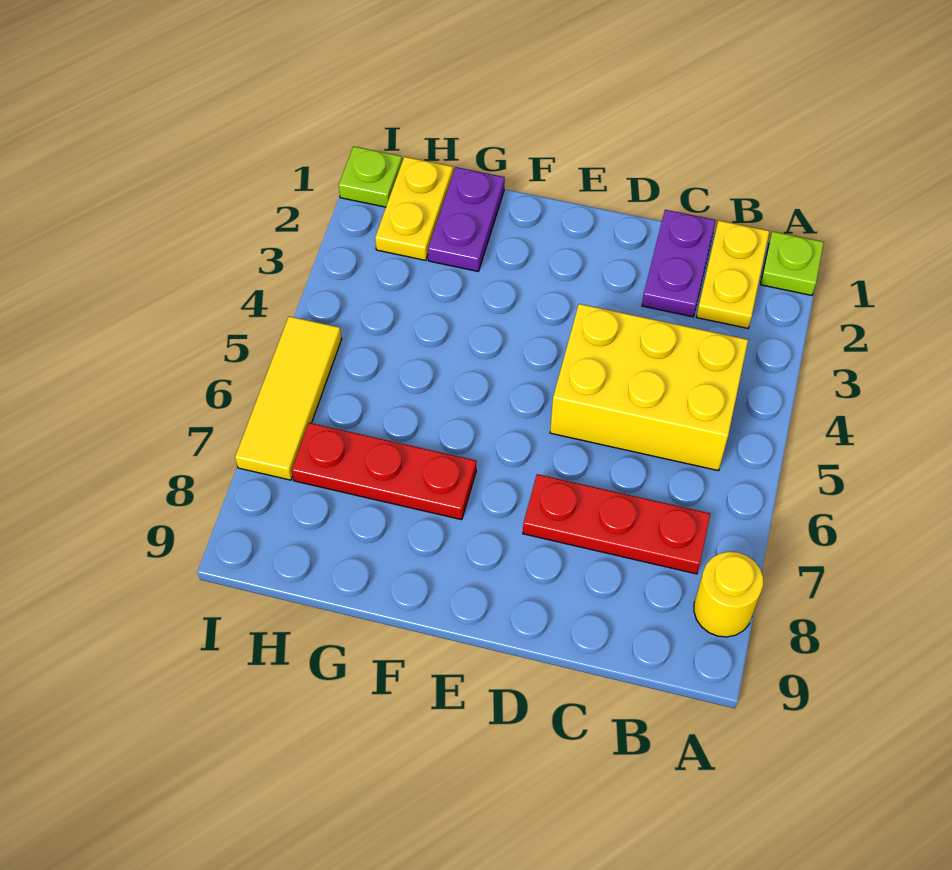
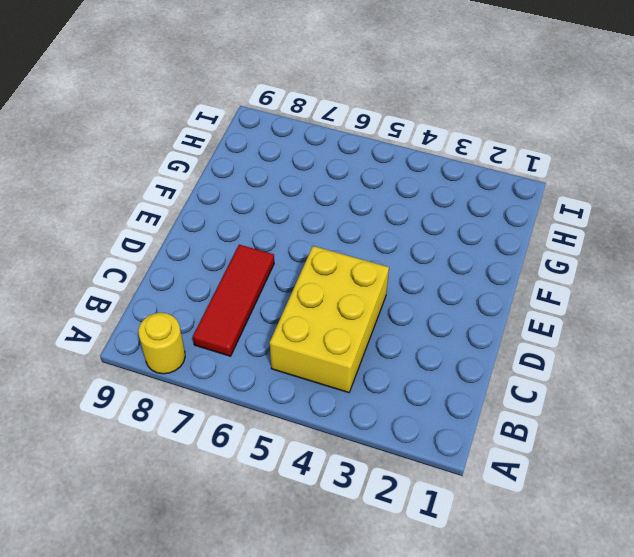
red 1x3 tile [193,245,274,356] -> red 1x3 plate [523,474,710,574]
none -> lime 1x1 plate [760,231,824,295]
none -> yellow 1x2 plate [696,221,769,328]

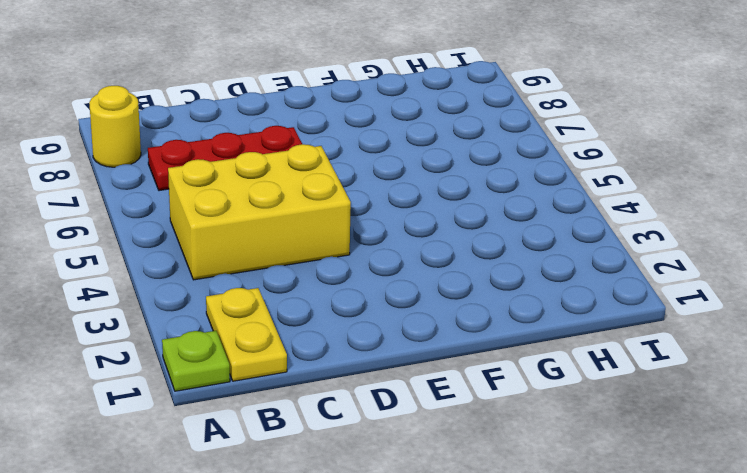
none -> purple 1x2 plate [642,210,716,317]
none -> red 1x3 plate [292,423,476,520]

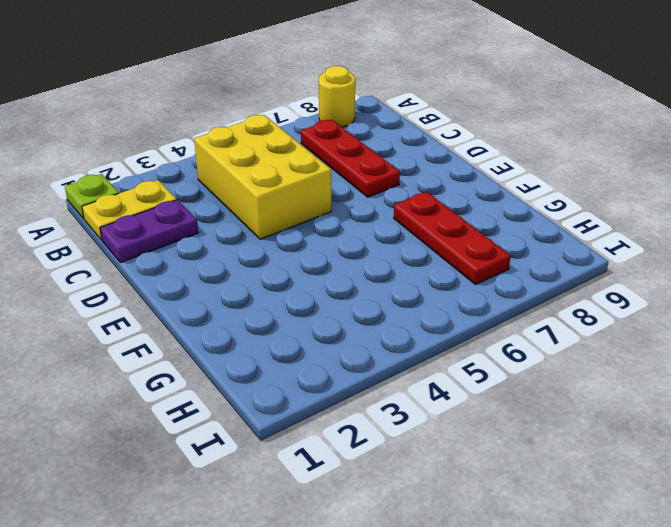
none -> purple 1x2 plate [428,167,505,271]
none -> yellow 1x2 plate [375,157,453,260]

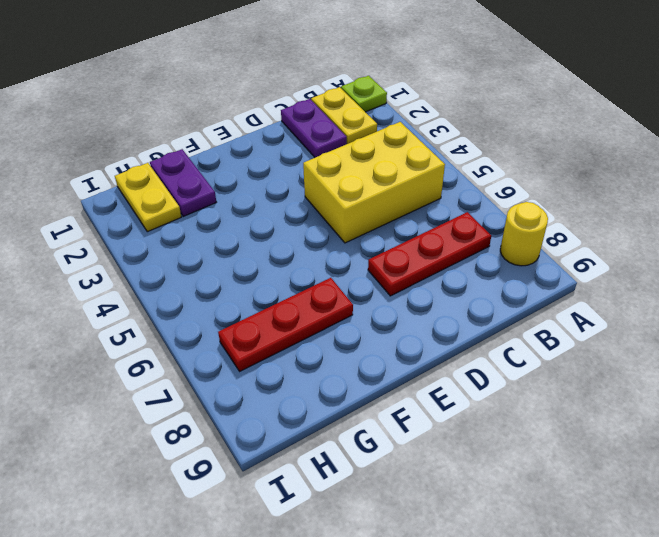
none -> lime 1x1 plate [339,146,402,207]
none -> yellow 1x3 tile [235,316,342,480]

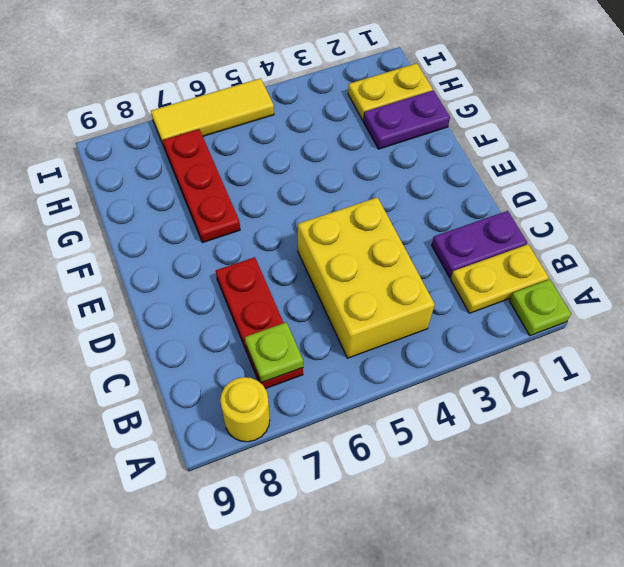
lime 1x1 plate [245,322,303,383] -> lime 1x1 plate moved to [339,146,402,207]

